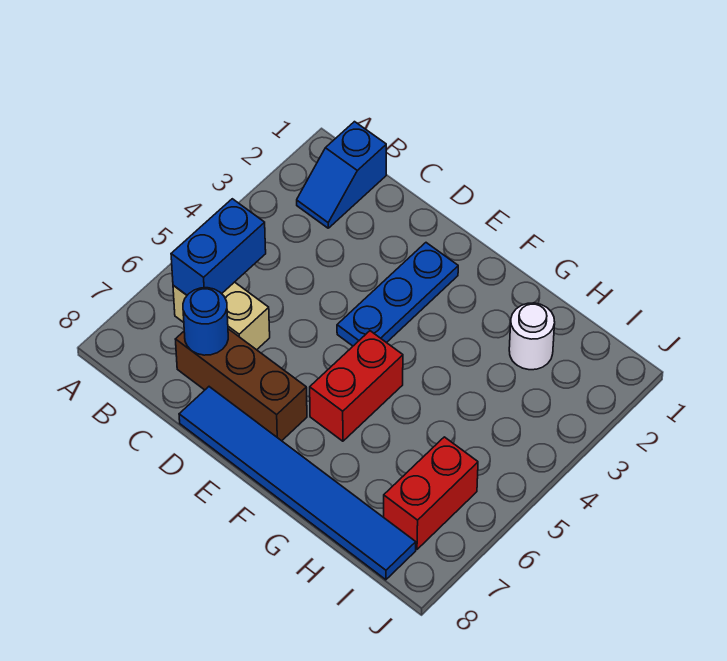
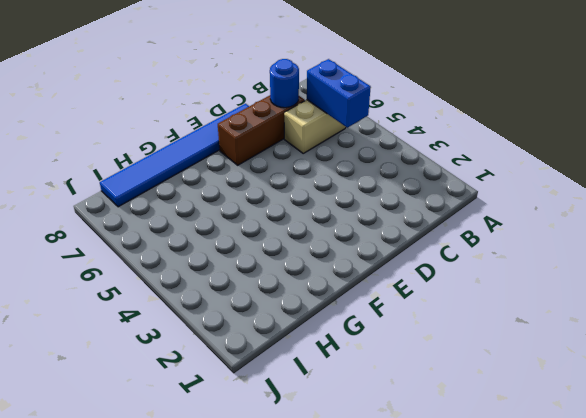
none -> blue 1x2 slope [297,122,386,228]
none -> blue 1x3 plate [337,243,458,346]

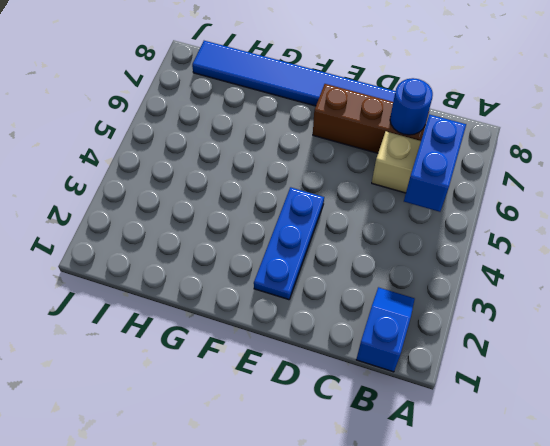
none -> red 1x2 brick [310,331,403,441]
none -> white 1x1 round brick [509,303,555,370]

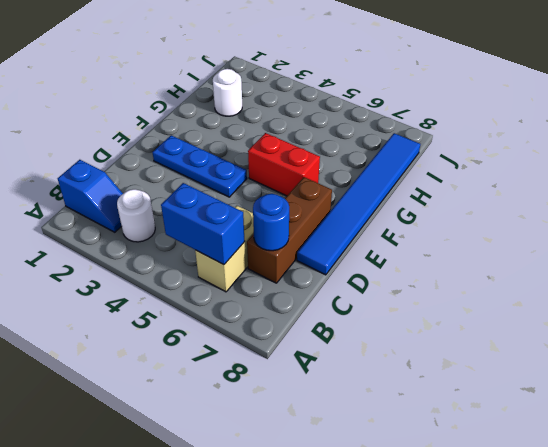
white 1x1 round brick [117,189,155,242] -> none
none -> red 1x2 brick [384,437,478,549]

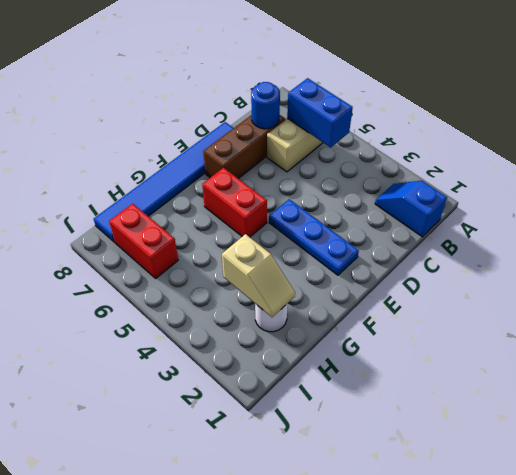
tan 1x2 slope [222,234,295,317] -> none

